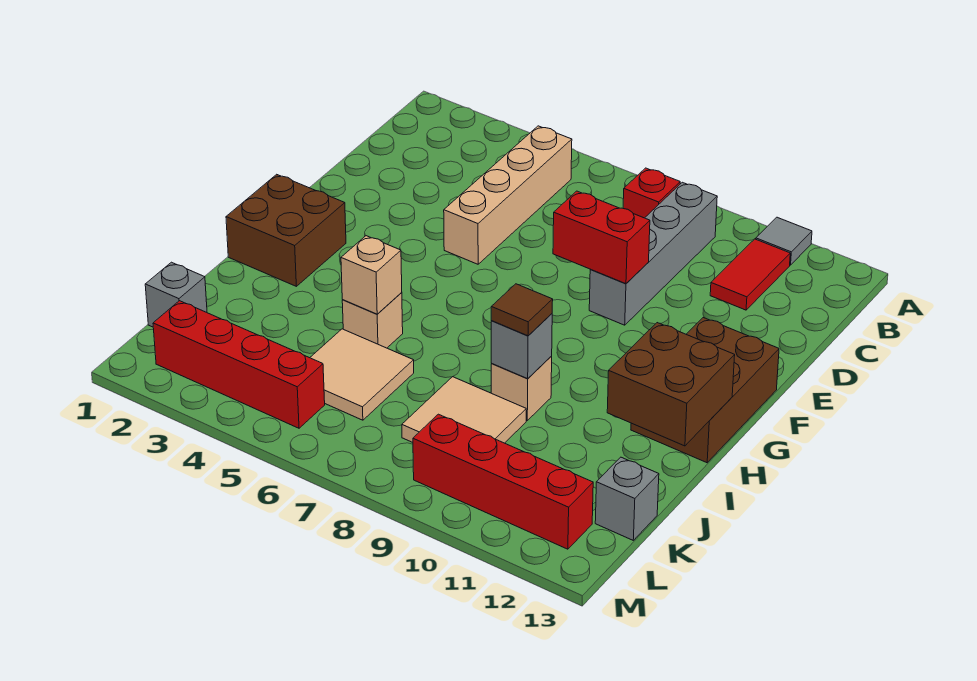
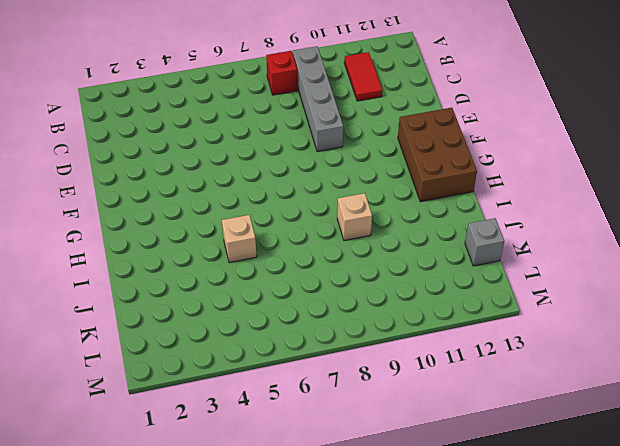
none -> grey 1x1 tile [756,217,812,265]
none -> tan 1x4 brick [444,126,572,264]
none -> brown 2x2 brick [226,174,346,286]

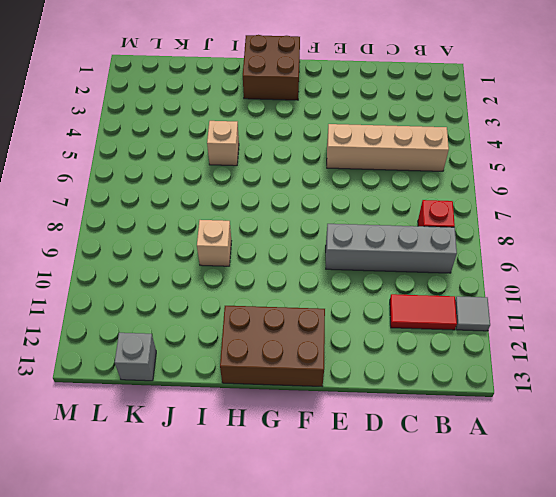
none -> tan 2x2 tile [310,329,414,420]
none -> tan 2x2 tile [402,377,526,443]
none -> grey 1x1 brick [145,262,207,327]

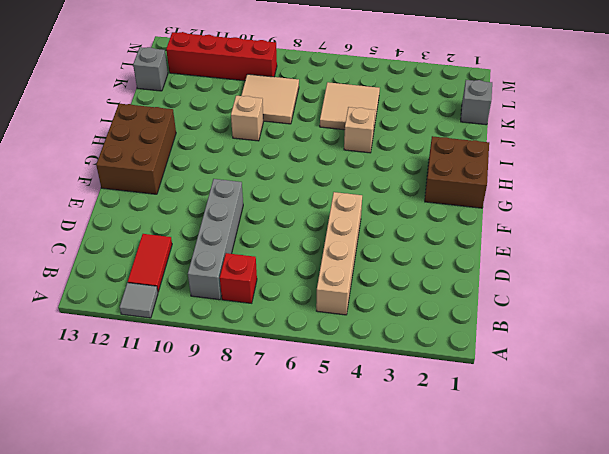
none -> red 1x4 brick [153,301,325,428]
none -> red 1x2 brick [553,191,650,284]
none -> brown 2x2 brick [607,323,735,446]

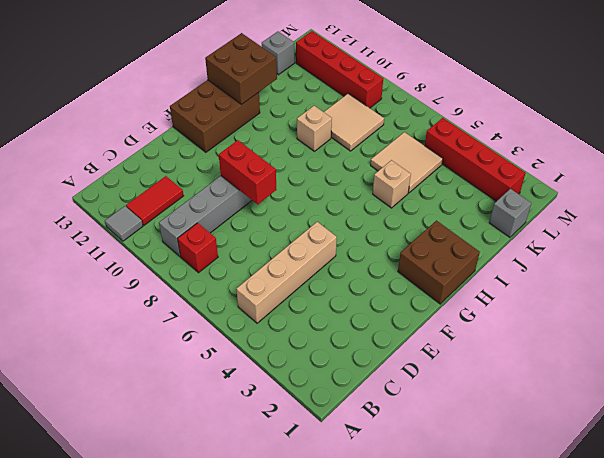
none -> tan 1x1 brick [341,236,402,314]
none -> grey 1x1 brick [491,314,552,379]
none -> brown 1x1 tile [491,284,553,336]

